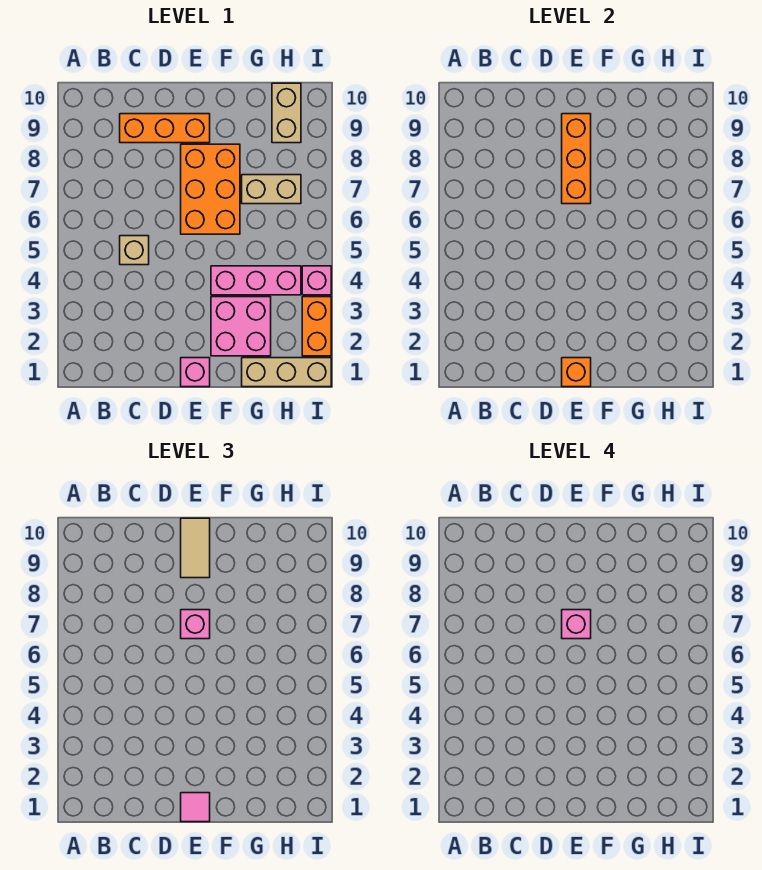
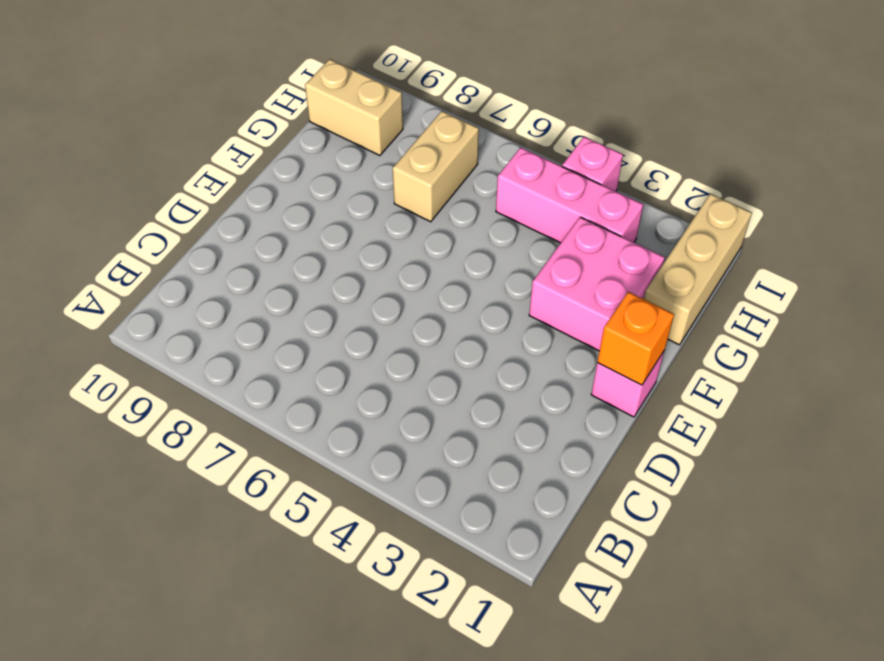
pink 1x3 brick [496,147,643,243] -> pink 1x3 brick turned to [211,266,301,295]
none -> tan 1x1 brick [120,236,149,265]
none -> orange 1x3 brick [120,114,210,143]
none -> orange 2x3 brick [181,144,240,234]

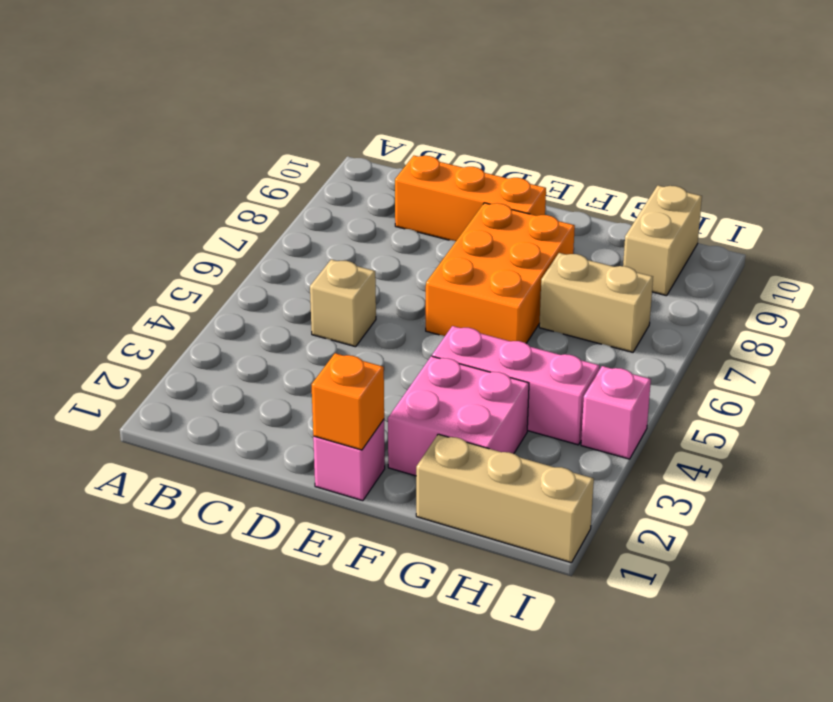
none -> orange 1x2 brick [302,297,331,356]
none -> orange 1x3 brick [562,114,591,204]
none -> pink 1x1 tile [181,793,210,822]

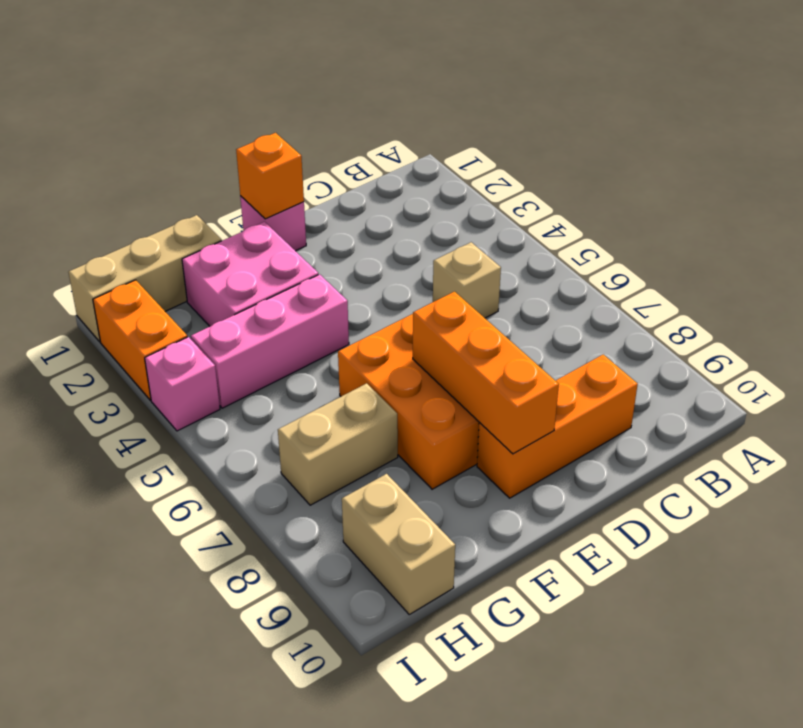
none -> pink 1x1 tile [181,793,210,822]
none -> pink 1x1 brick [181,610,210,639]
none -> tan 1x2 tile [181,518,210,578]

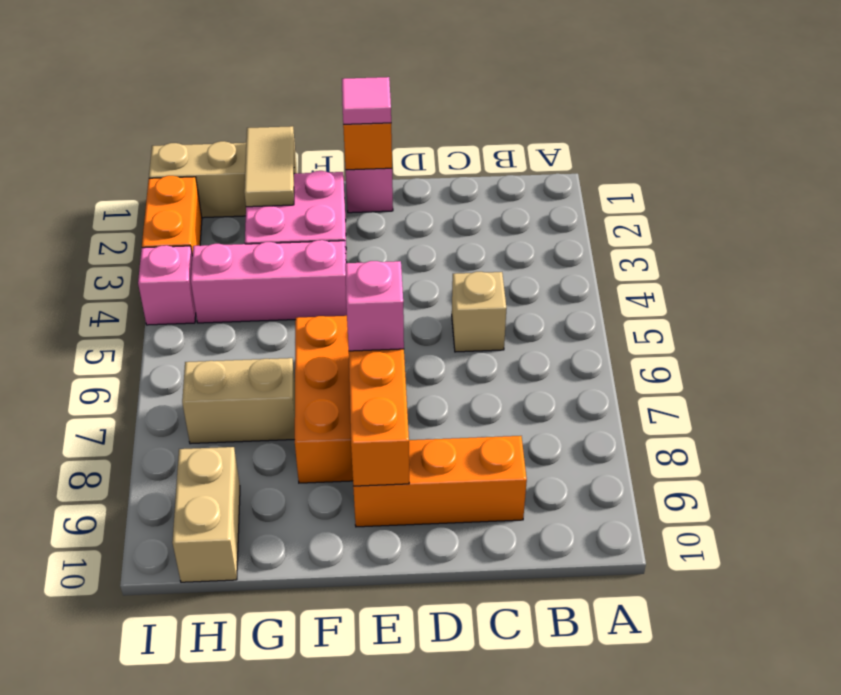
tan 1x2 tile [244,126,294,207] -> tan 1x2 tile moved to [181,518,210,578]
none -> pink 1x1 brick [562,610,591,639]

